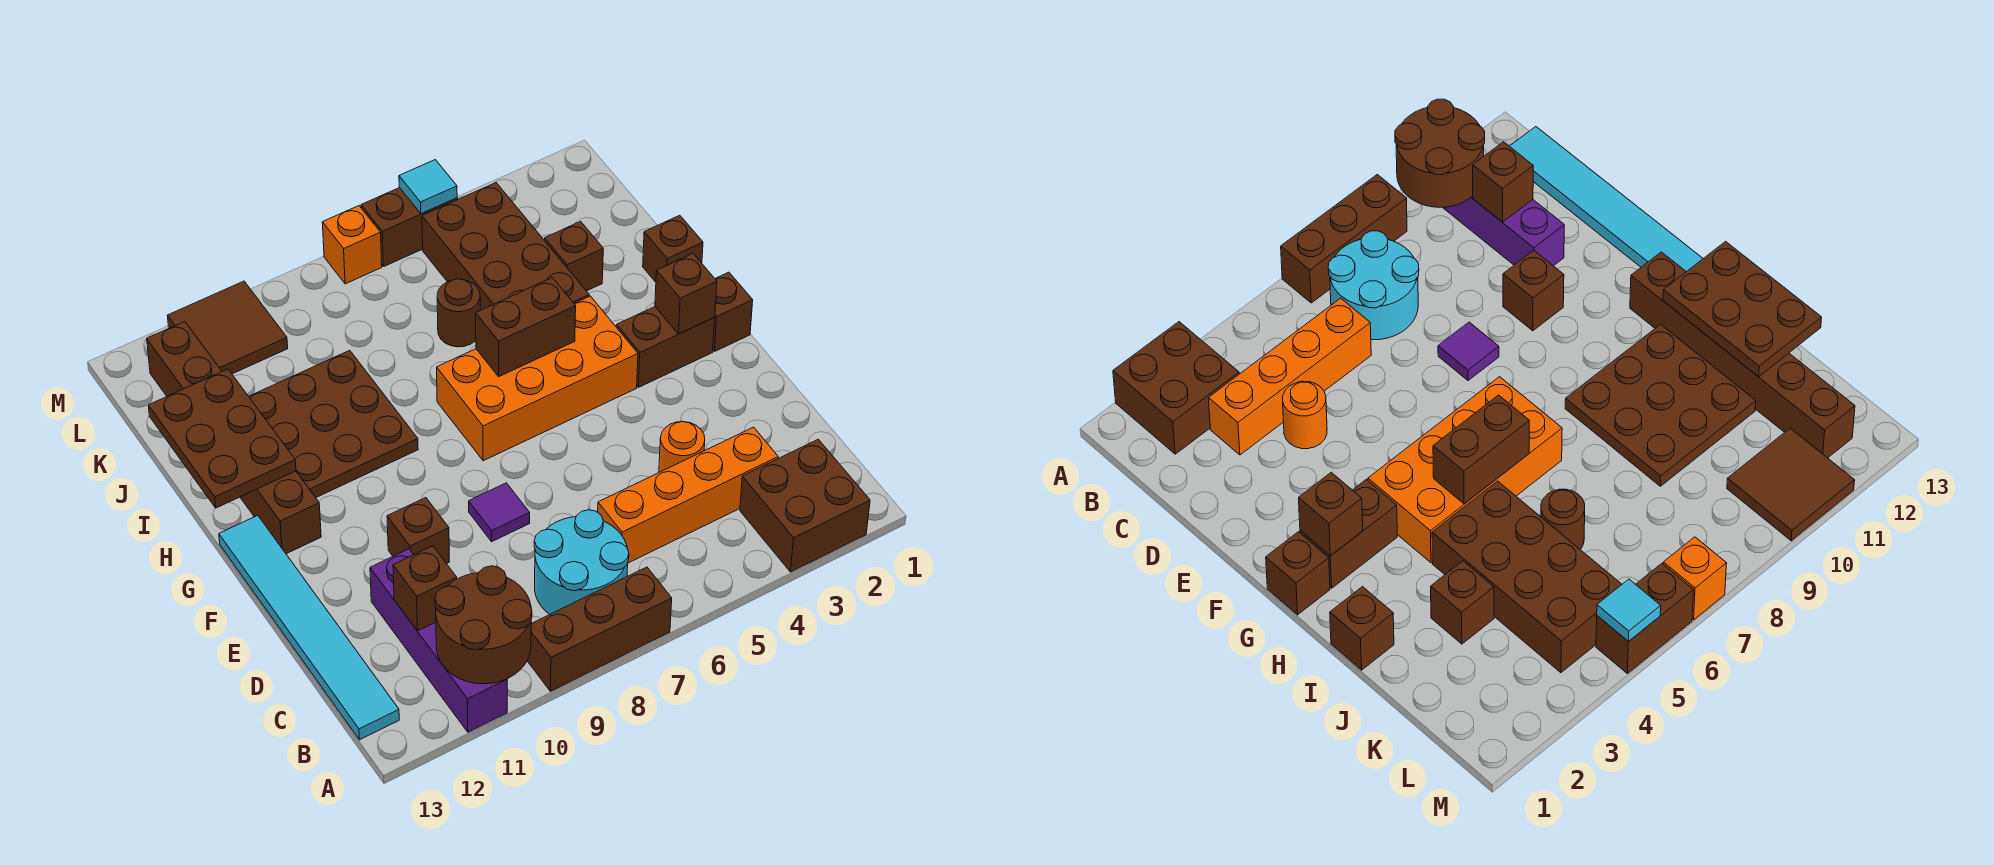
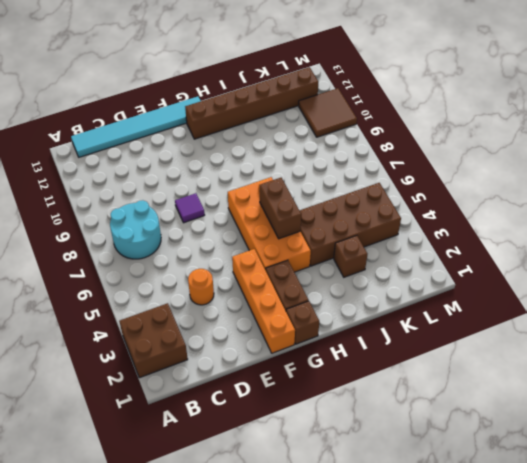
orange 1x4 brick [232,249,295,353] -> orange 1x4 brick moved to [598,427,778,563]
none -> brown 1x3 brick [527,567,672,691]
none -> purple 1x4 brick [370,549,507,732]
none -> brown 1x1 brick [387,498,450,564]

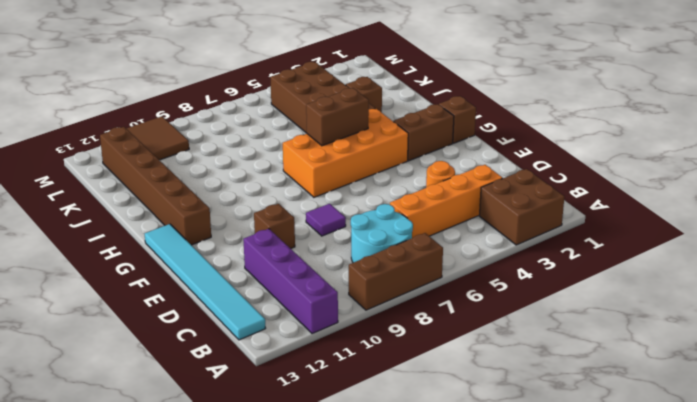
none -> brown 3x3 plate [249,350,418,497]
none -> brown 1x1 brick [643,215,703,282]
none -> brown 1x1 round brick [437,279,480,347]

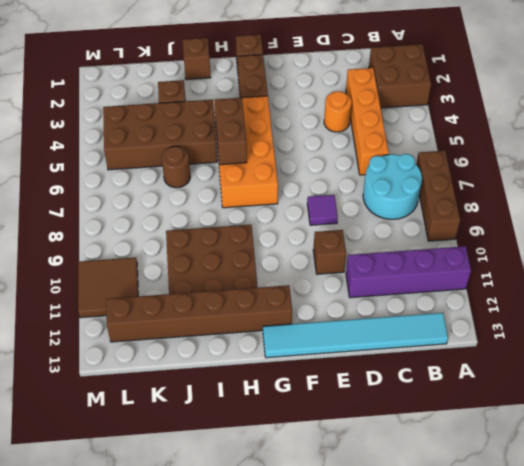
none -> brown 1x2 brick [361,188,457,266]
none -> orange 1x1 brick [322,206,382,284]
none -> brown 2x2 round brick [435,566,532,684]

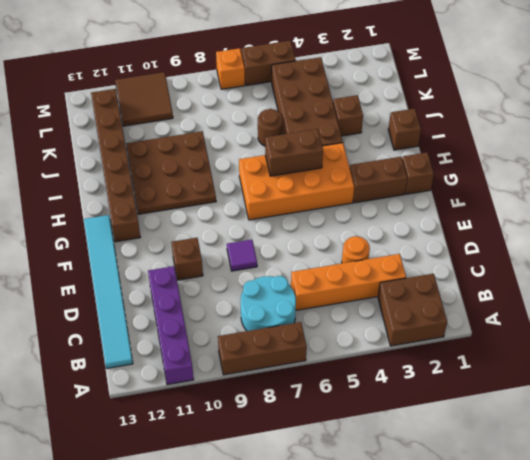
none -> brown 2x2 round brick [435,566,532,684]
none -> brown 1x1 brick [393,546,457,631]
none -> brown 1x1 brick [655,254,717,334]

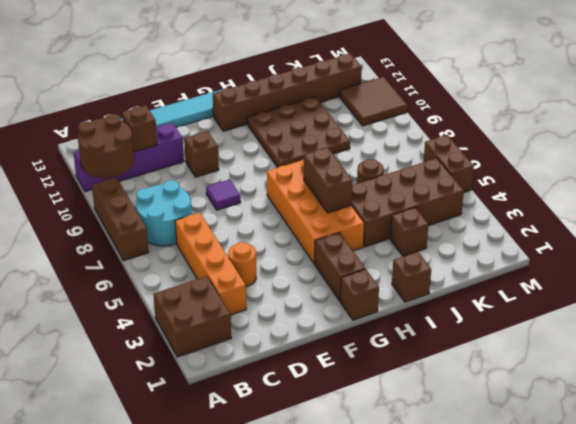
none -> orange 1x1 brick [322,206,382,284]
none -> brown 1x1 brick [655,254,717,334]
none -> brown 2x3 plate [148,369,296,508]

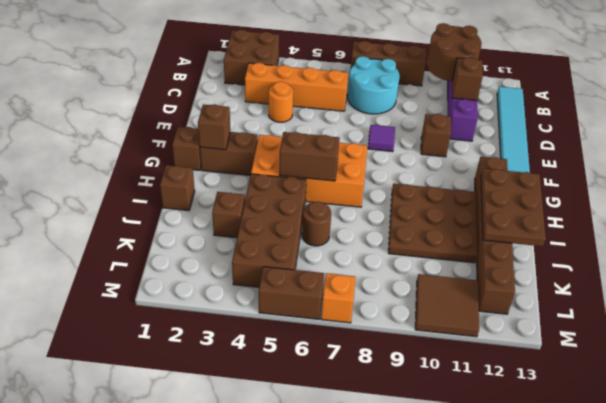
none -> cyan 1x1 tile [399,160,457,214]

